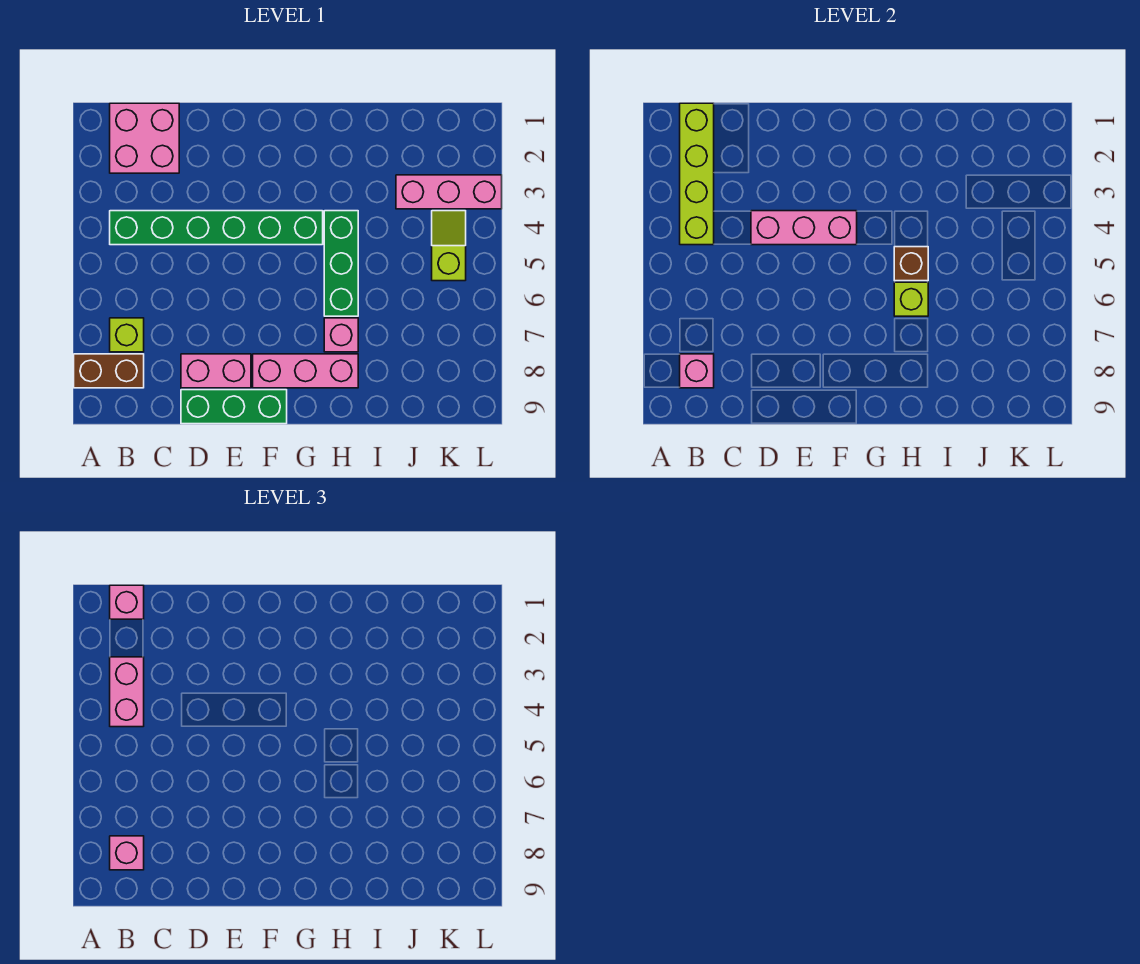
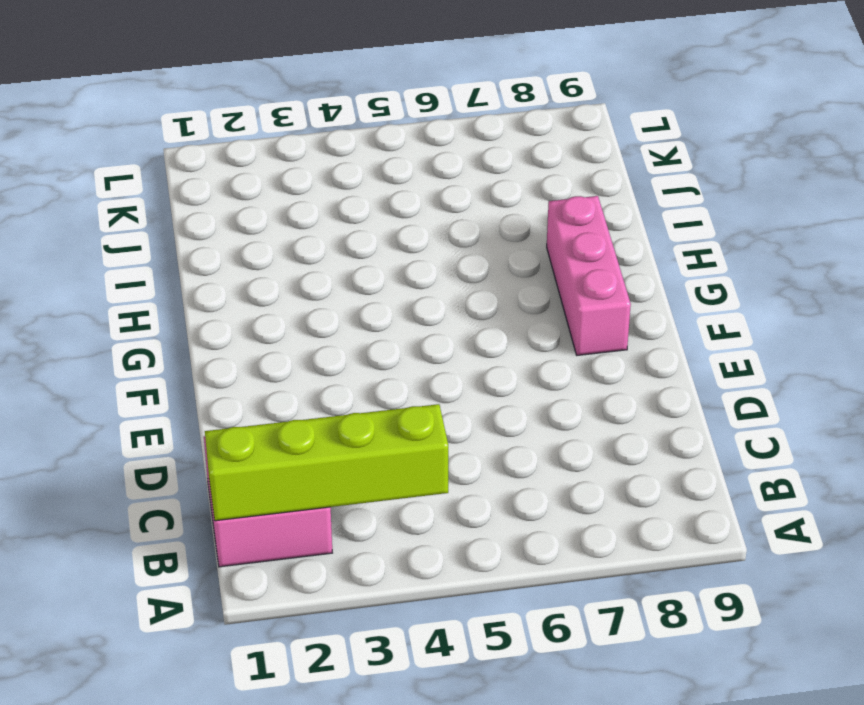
none -> brown 1x2 brick [74,354,144,388]
none -> green 1x6 brick [110,211,323,245]
none -> lime 1x1 brick [110,318,144,352]

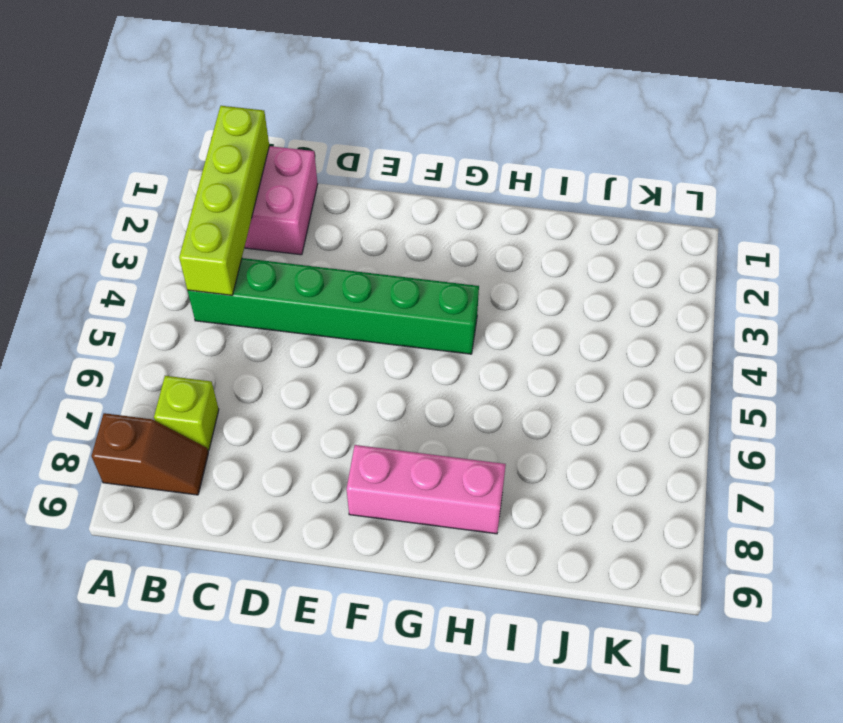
brown 1x2 slope [91,413,208,495] -> brown 1x2 brick [74,354,144,388]
none -> pink 1x2 brick [181,354,251,388]
none -> green 1x3 brick [181,390,287,424]
none -> green 1x3 brick [324,211,358,316]

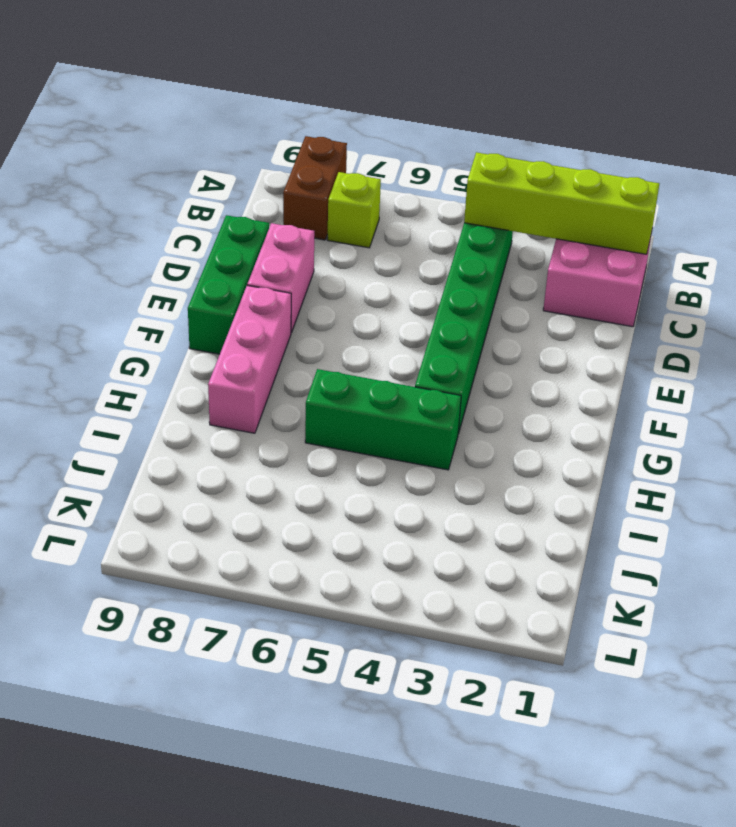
none -> pink 1x1 brick [324,318,358,352]
none -> pink 1x3 brick [396,175,502,209]
none -> lime 1x2 slope [432,211,466,281]

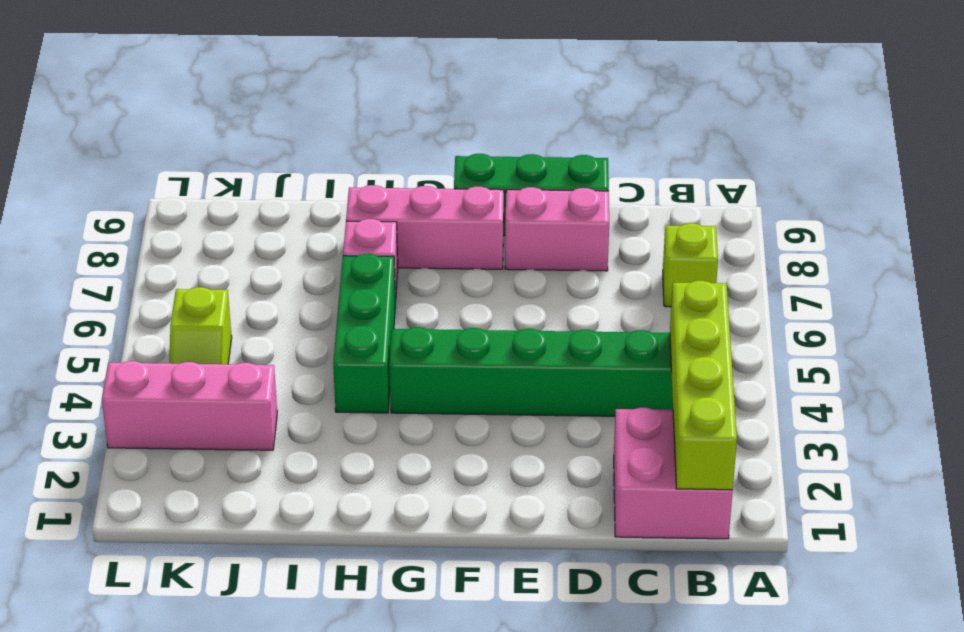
none -> brown 1x2 brick [74,354,144,388]
none -> pink 1x1 brick [680,354,714,388]
none -> pink 1x3 brick [751,211,857,245]

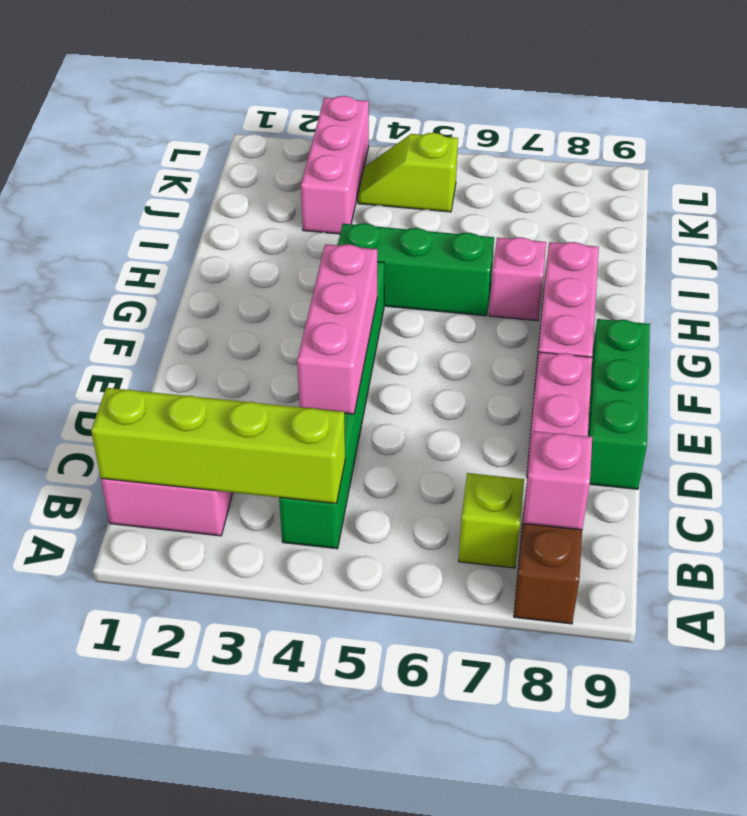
none -> brown 1x1 brick [894,247,928,281]
none -> lime 1x1 brick [894,282,928,316]
none -> pink 1x1 brick [110,585,144,619]

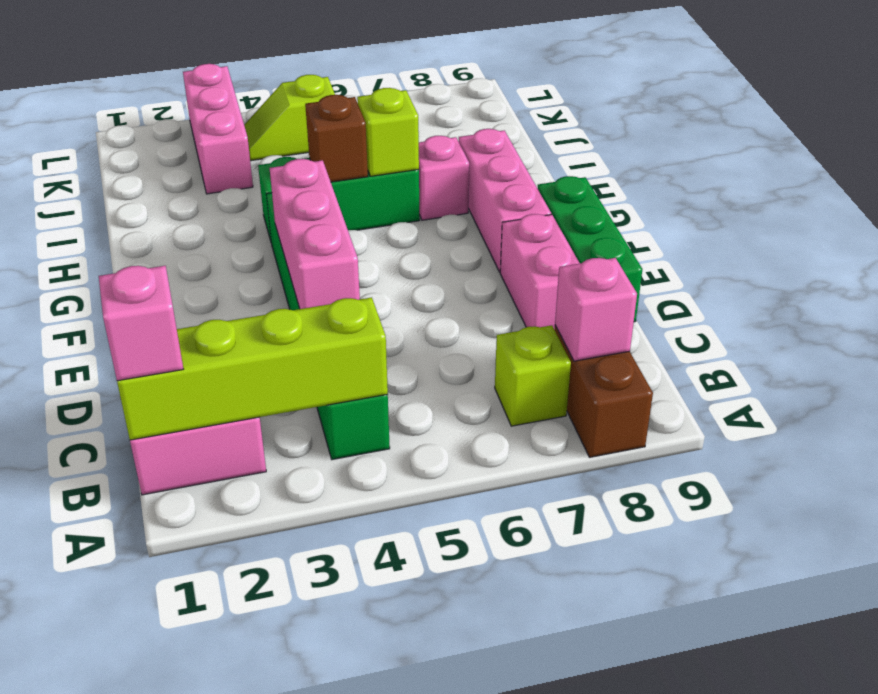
none -> pink 1x2 brick [110,657,144,727]
none -> pink 1x1 brick [110,836,144,870]

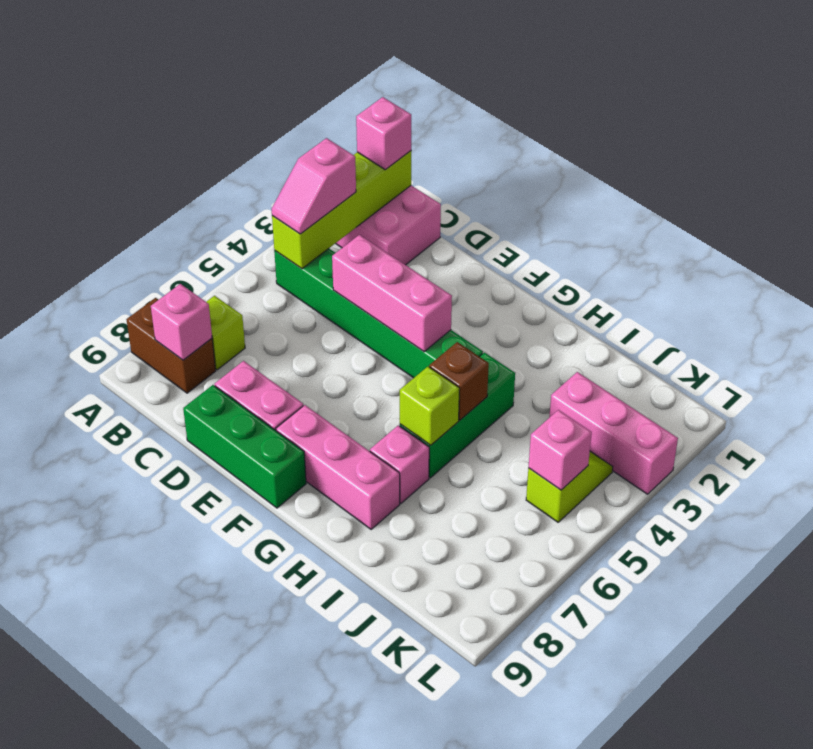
pink 1x2 slope [272,138,356,234] -> pink 1x2 brick [110,657,144,727]
pink 1x1 brick [528,410,592,490] -> pink 1x1 brick moved to [110,836,144,870]

